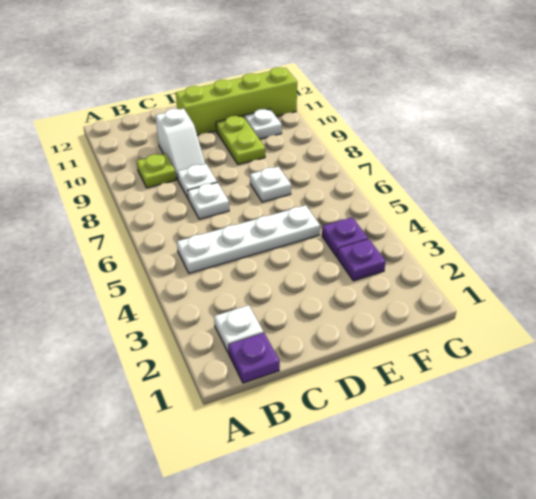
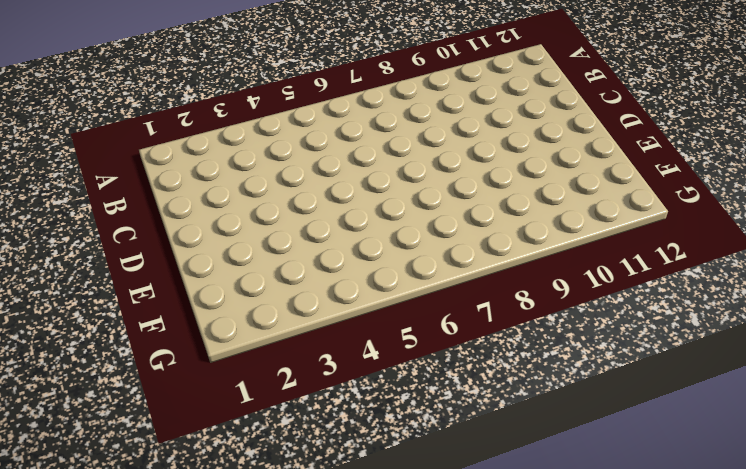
none -> purple 1x1 plate [228,333,280,383]
none -> white 1x1 plate [214,305,263,353]
none -> white 1x4 plate [177,205,320,273]

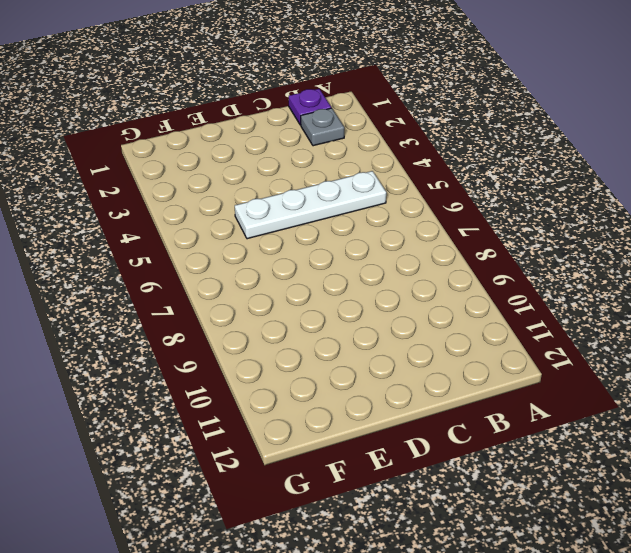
grey 1x1 plate [301,108,344,146] -> white 1x1 plate [214,305,263,353]
none -> lime 1x1 plate [137,153,176,188]
none -> white 1x1 plate [188,182,229,219]
none -> white 1x1 plate [177,164,217,198]

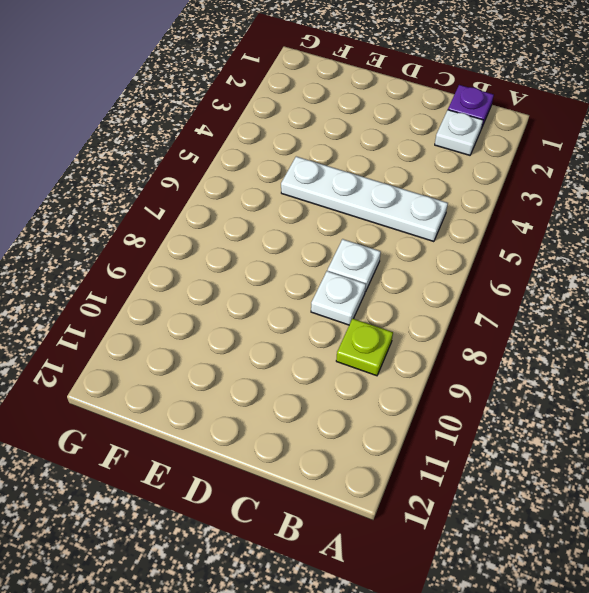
none -> white 1x2 slope [155,108,205,179]
none -> lime 1x4 brick [176,67,297,135]
none -> white 1x1 plate [250,167,291,202]

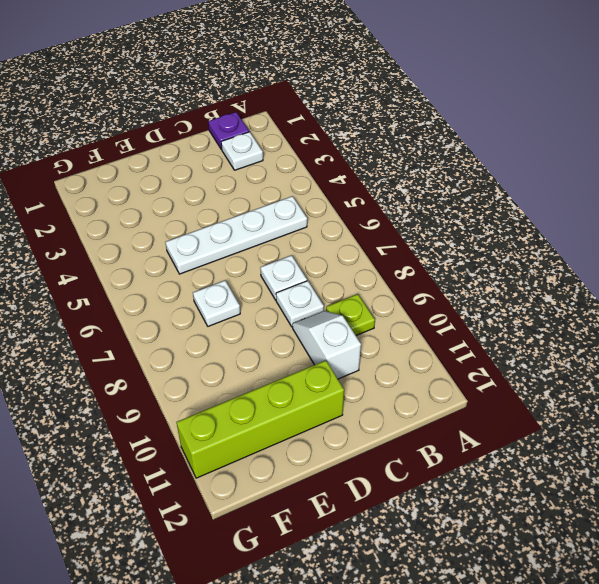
none -> lime 1x2 plate [216,116,265,164]
none -> purple 1x1 plate [338,239,386,281]
none -> purple 1x1 plate [322,217,368,257]

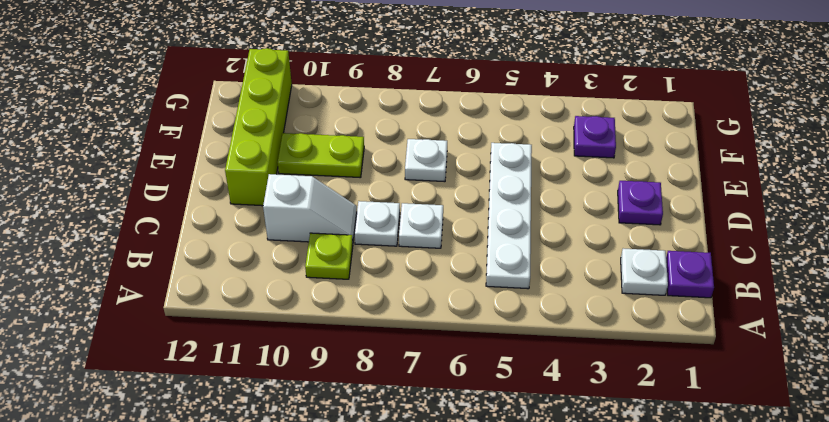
purple 1x1 plate [618,181,663,225] -> purple 1x1 plate moved to [322,217,368,257]
none -> white 1x1 plate [244,109,282,139]

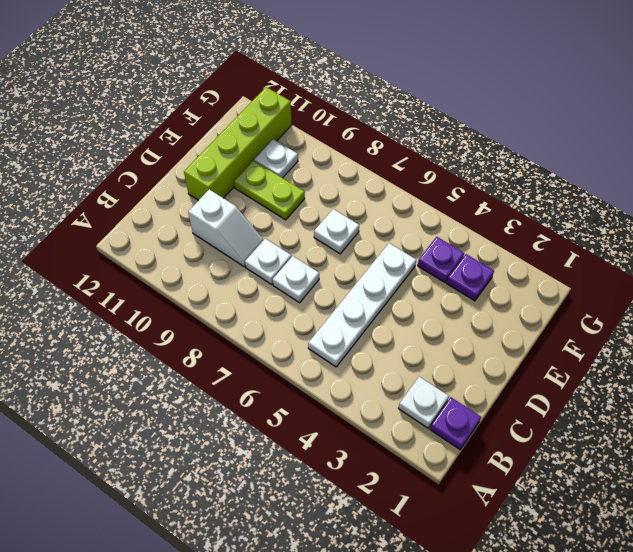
none -> lime 1x1 plate [137,153,176,188]

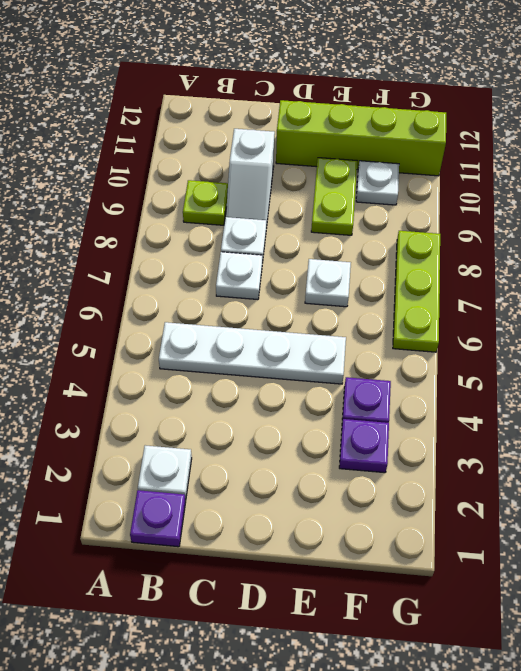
lime 1x3 plate [393,231,440,352] -> none

